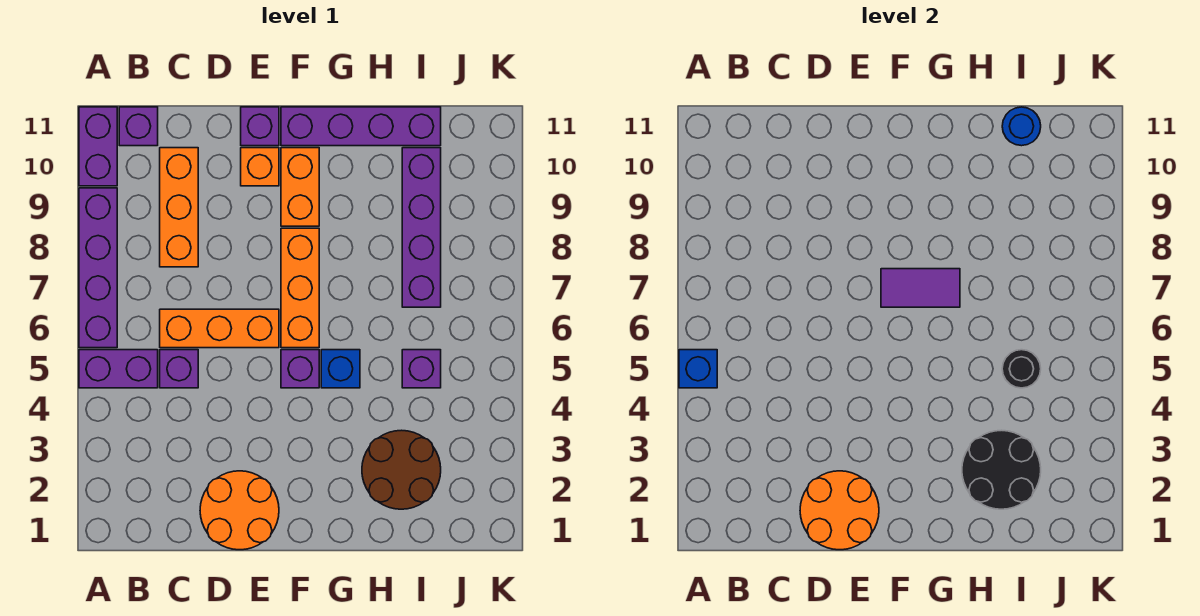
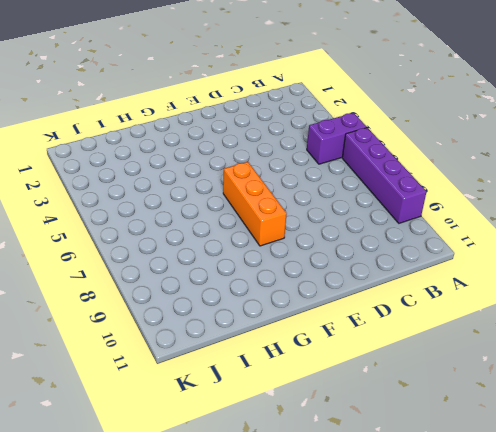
none -> purple 1x2 brick [79,107,117,186]
none -> purple 1x1 brick [119,107,158,146]
none -> purple 1x1 brick [160,350,198,388]

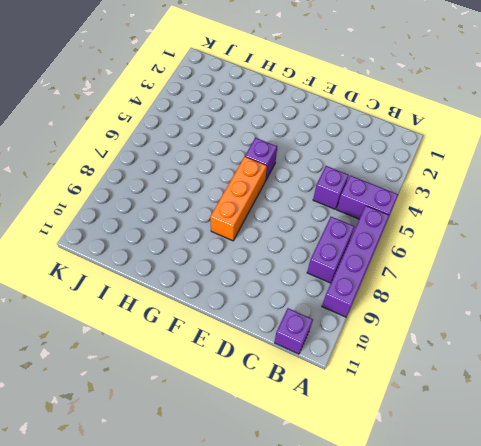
purple 1x2 brick [307,217,355,283] -> purple 1x2 brick moved to [79,107,117,186]
none -> orange 1x3 brick [160,309,279,348]
none -> orange 1x3 brick [160,148,198,267]
none -> orange 2x2 round brick [200,471,279,550]

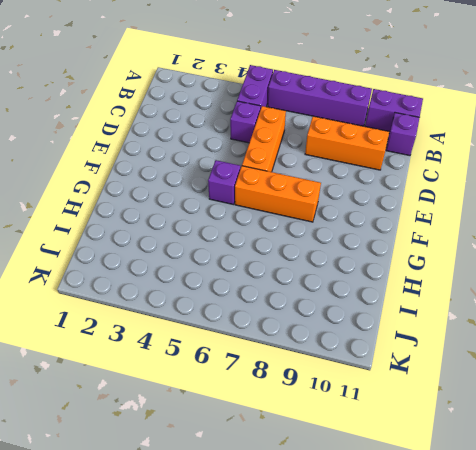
none -> orange 2x2 round brick [200,471,279,550]
none -> orange 1x1 brick [241,148,279,186]
none -> purple 1x1 brick [241,107,279,146]

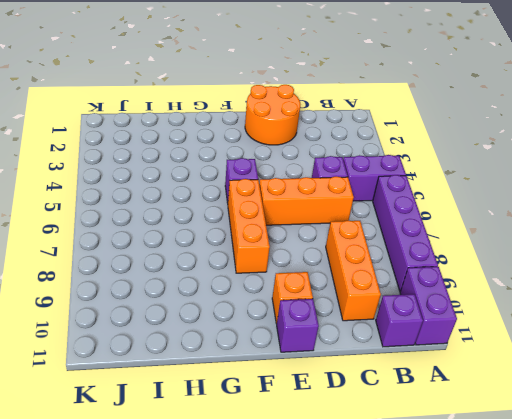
none -> orange 1x2 brick [281,148,319,226]
none -> purple 1x4 brick [281,107,441,146]
none -> blue 1x1 brick [321,350,360,388]

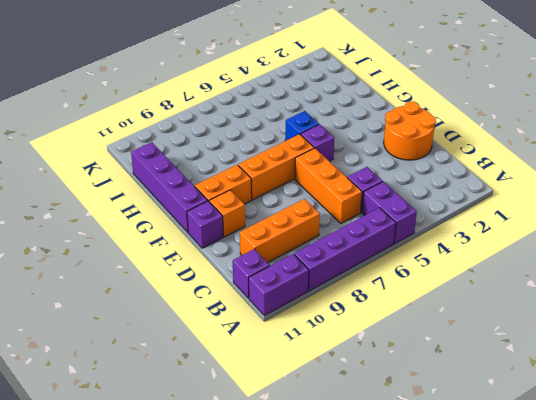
none -> brown 2x2 round brick [362,430,441,509]
none -> purple 1x1 brick [402,350,441,388]
none -> purple 1x4 brick [402,148,441,307]

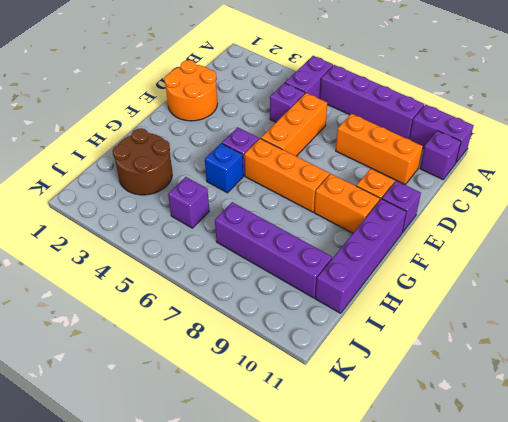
none -> blue 1x1 brick [679,350,717,388]
none -> orange 2x2 round brick [800,471,879,550]
none -> purple 1x2 tile [881,269,960,307]

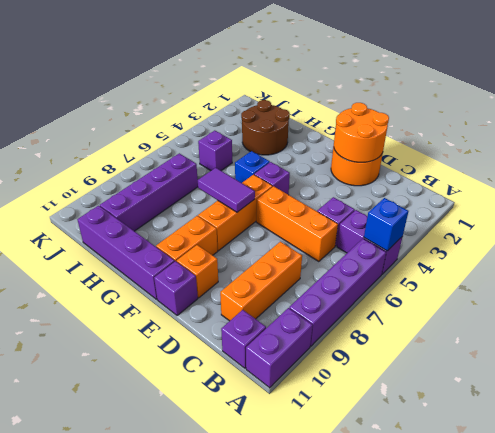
none -> black 2x2 round brick [962,430,1041,509]
none -> black 1x1 round brick [1002,350,1041,388]
none -> blue 1x1 round brick [1002,107,1041,146]

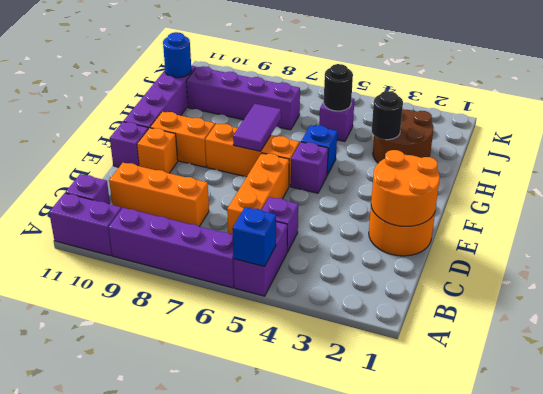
black 1x1 round brick [372,91,403,140] -> black 2x2 round brick [962,430,1041,509]

